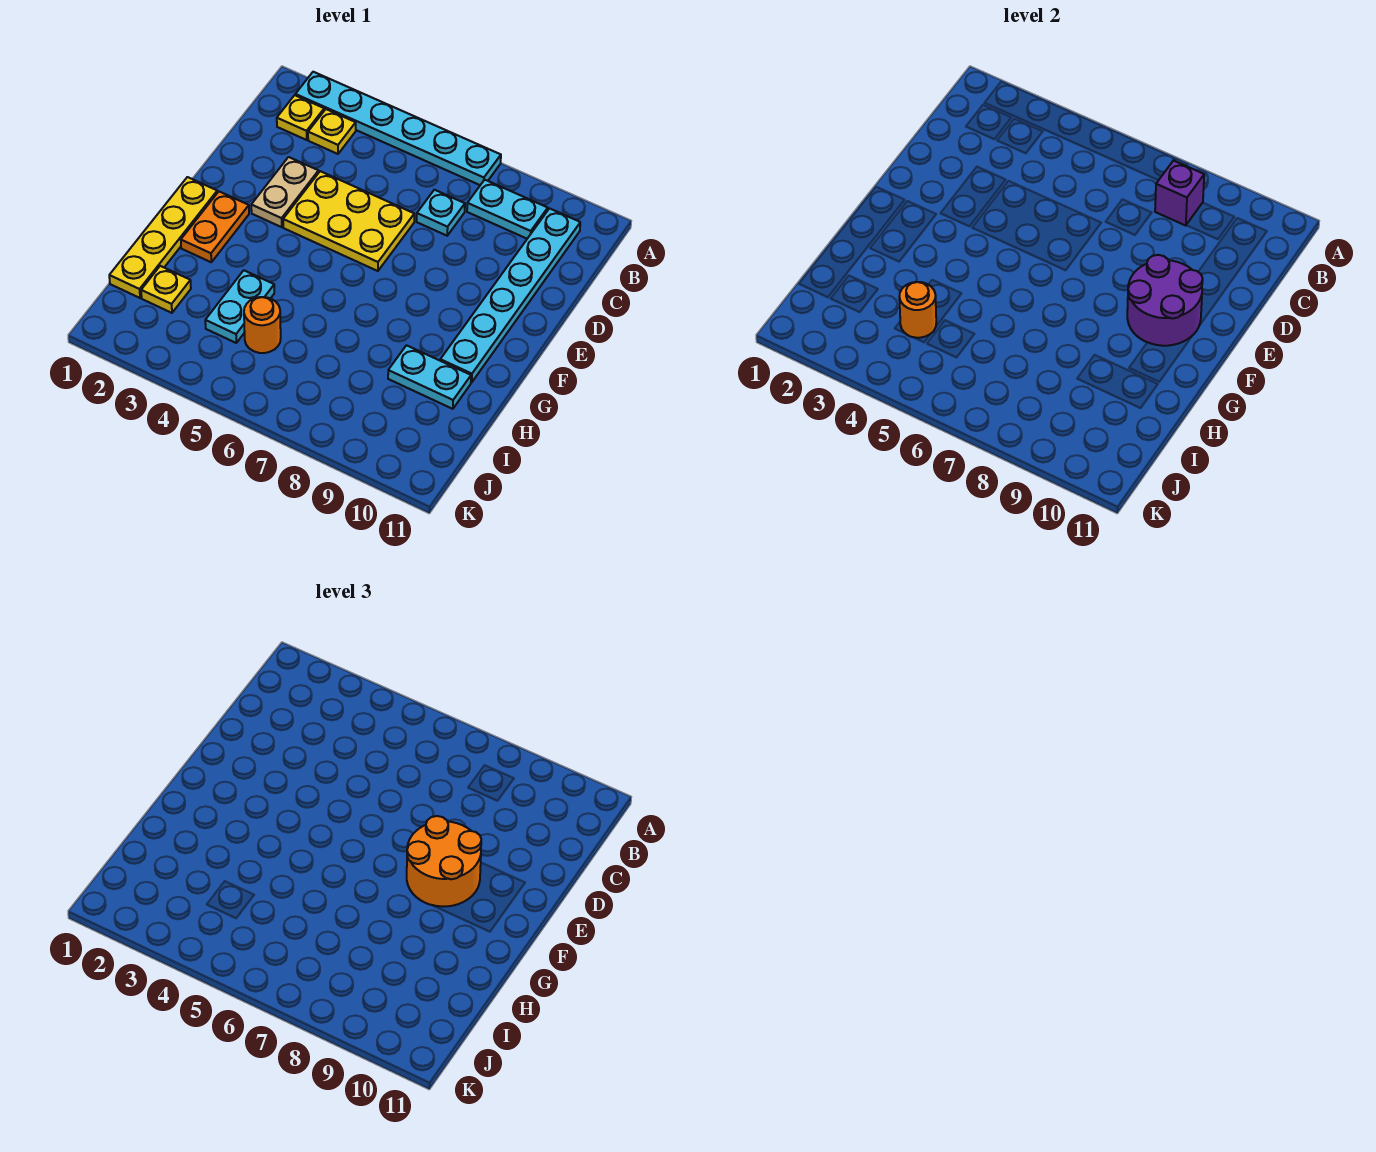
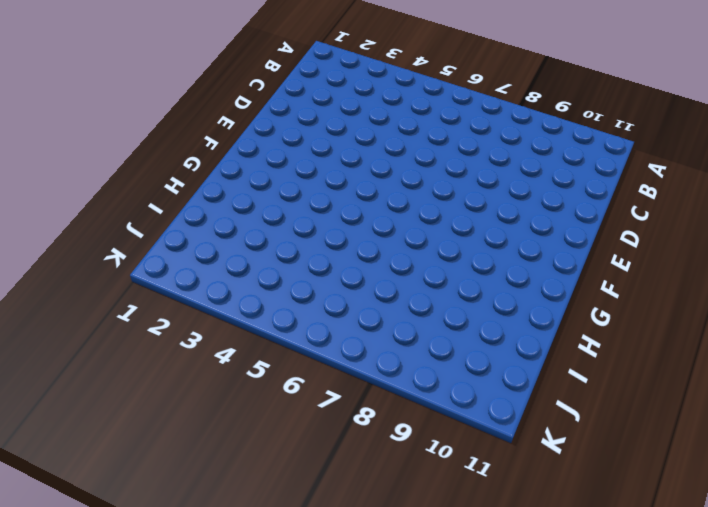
none -> cyan 1x6 plate [295,72,501,185]
none -> yellow 1x1 plate [277,95,324,140]
none -> yellow 1x1 plate [308,109,356,154]

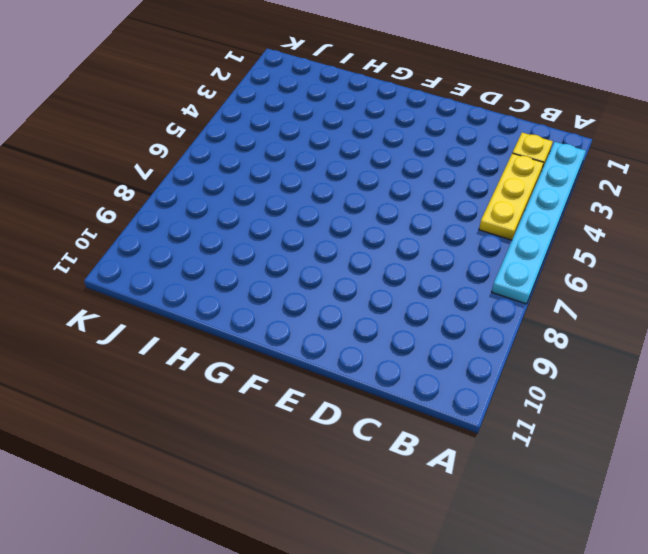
yellow 1x3 plate [479,153,543,240] -> yellow 1x1 plate [308,109,356,154]
none -> cyan 1x2 plate [467,180,548,239]
none -> cyan 1x6 plate [440,208,580,383]
none -> cyan 1x1 plate [417,190,465,236]

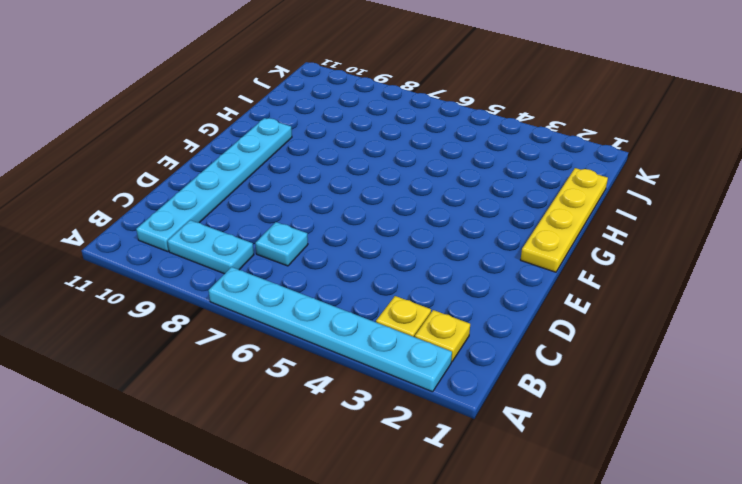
none -> tan 1x2 plate [251,157,319,227]
none -> yellow 2x3 plate [283,171,414,271]
none -> orange 1x2 plate [181,192,249,262]

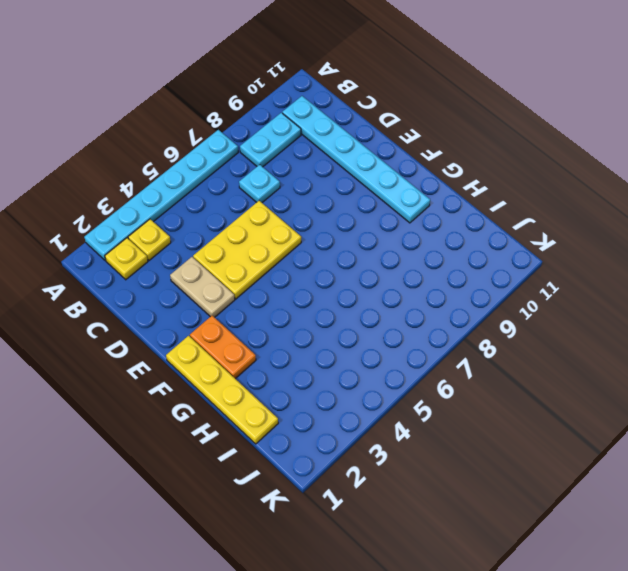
none -> cyan 1x2 plate [205,270,274,343]
none -> cyan 1x2 plate [388,345,471,409]
none -> yellow 1x1 plate [141,266,191,313]

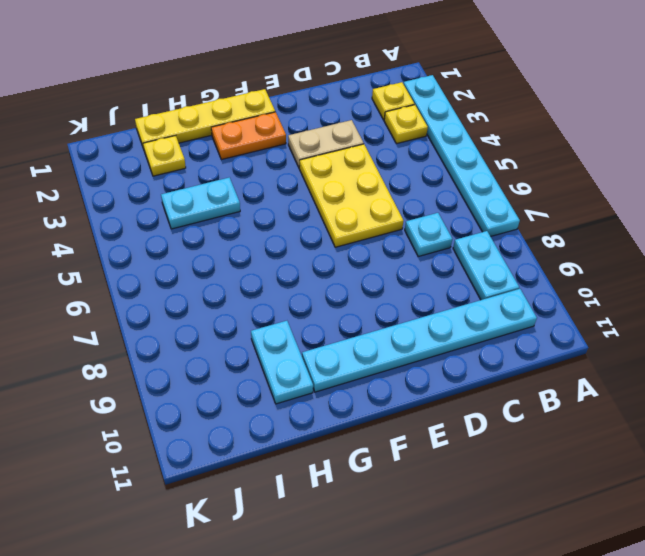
none -> orange 1x1 round brick [244,297,281,353]
none -> purple 1x1 brick [1155,161,1204,226]
none -> purple 2x2 round brick [1127,255,1203,346]

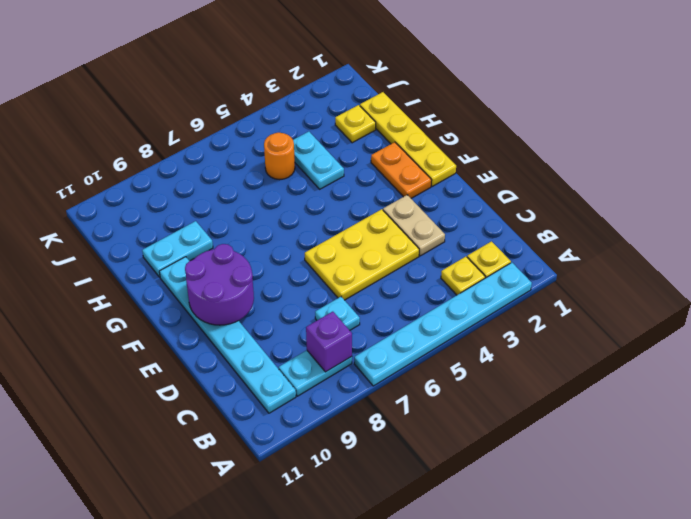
none -> orange 1x1 round brick [899,282,936,338]
none -> orange 2x2 round brick [407,816,481,906]

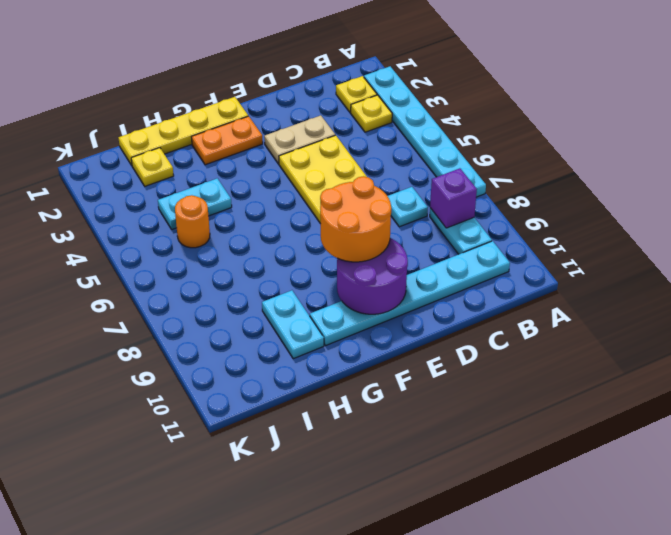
none -> orange 1x1 round brick [899,282,936,338]

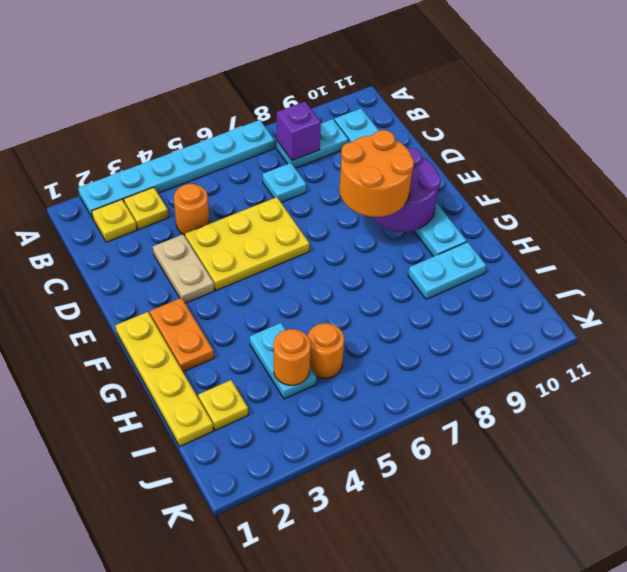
orange 1x1 round brick [174,184,209,235] -> none

